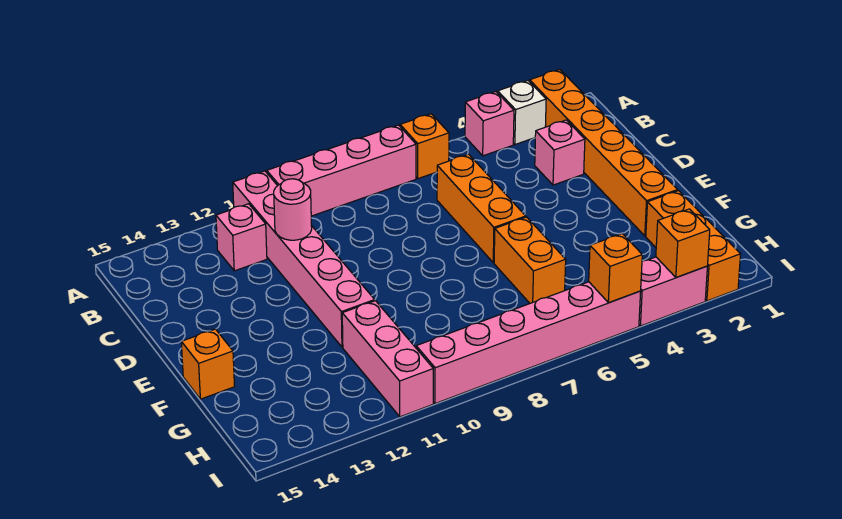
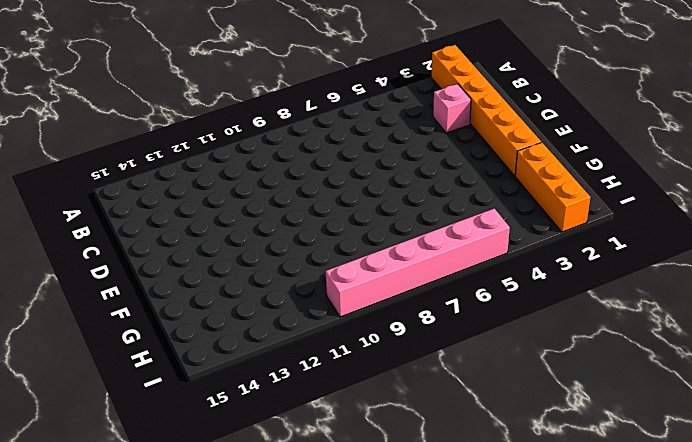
none -> white 1x1 brick [498,81,546,144]
none -> pink 1x1 brick [465,92,514,156]
none -> orange 1x1 brick [400,114,449,179]

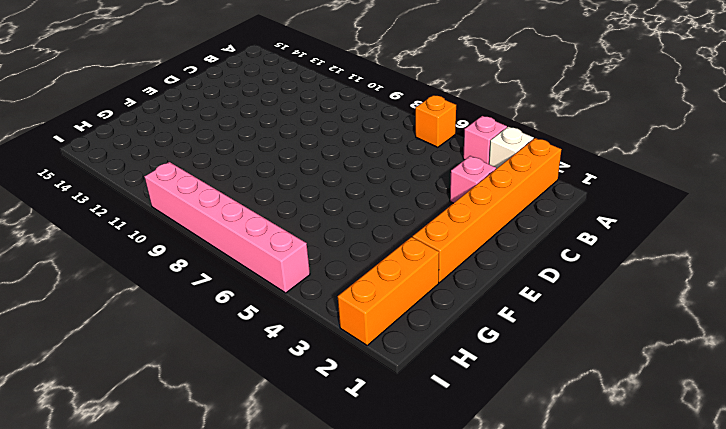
none -> pink 1x4 brick [267,125,416,216]
none -> pink 1x6 brick [233,171,375,347]
none -> pink 1x1 brick [216,204,267,271]

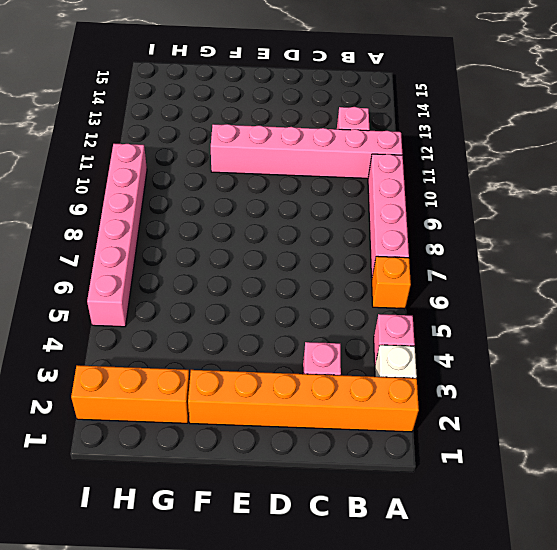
none -> orange 1x3 brick [437,154,526,263]
none -> orange 1x2 brick [494,217,566,303]
none -> orange 1x1 brick [181,329,235,399]

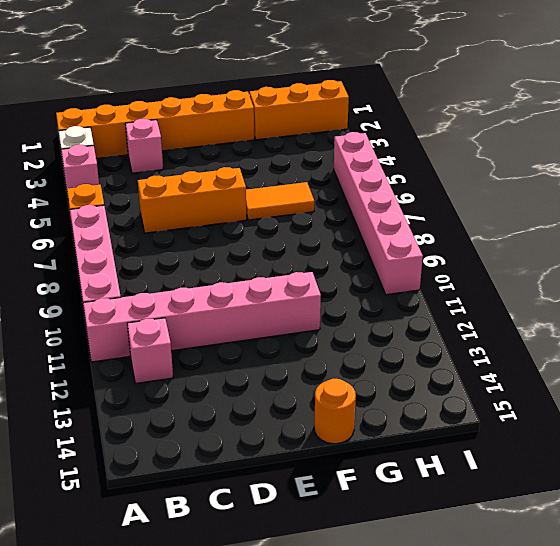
orange 1x2 tile [246,182,314,220] -> orange 1x2 brick [494,217,566,303]
orange 1x1 round brick [314,379,356,444] -> orange 1x1 brick [181,329,235,399]
none -> pink 1x3 brick [342,301,433,417]
none -> pink 1x2 brick [639,257,707,326]
none -> pink 1x1 round brick [274,179,312,240]

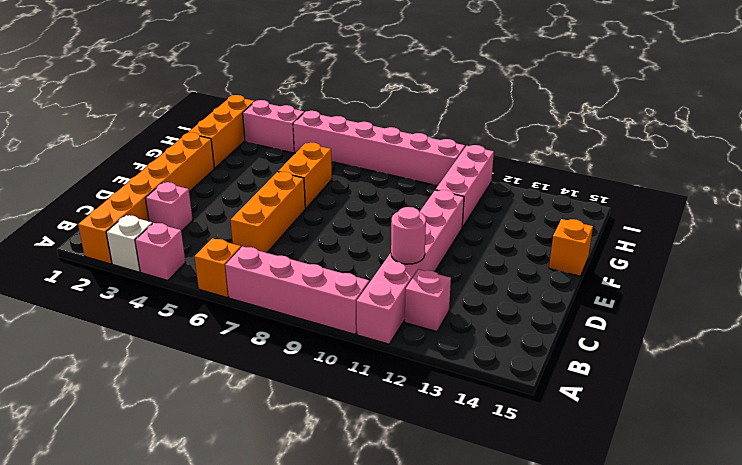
none -> orange 1x1 brick [656,209,710,278]
none -> orange 1x1 brick [589,234,642,303]

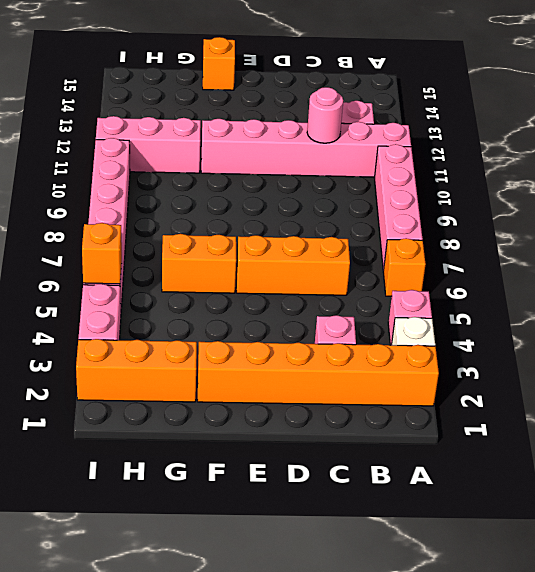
none -> orange 1x1 brick [656,209,710,278]

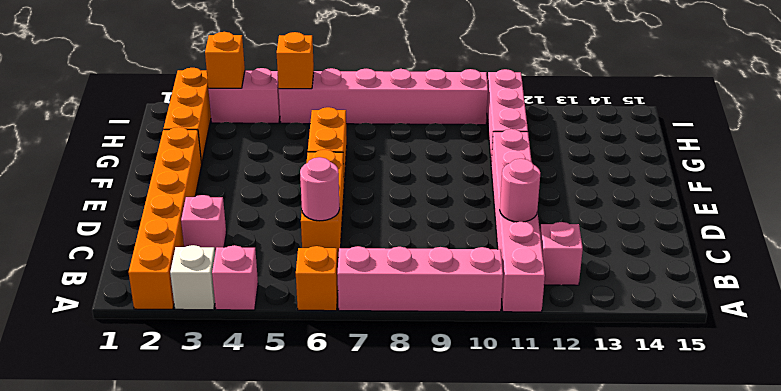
pink 1x1 round brick [300,157,340,221] -> none
none -> orange 1x1 brick [181,329,235,399]

